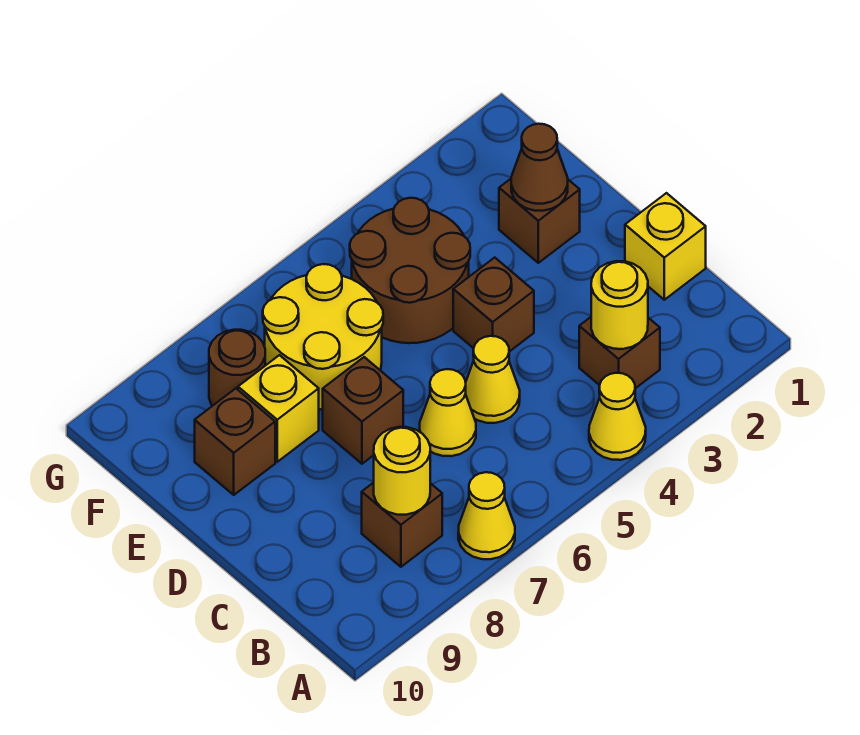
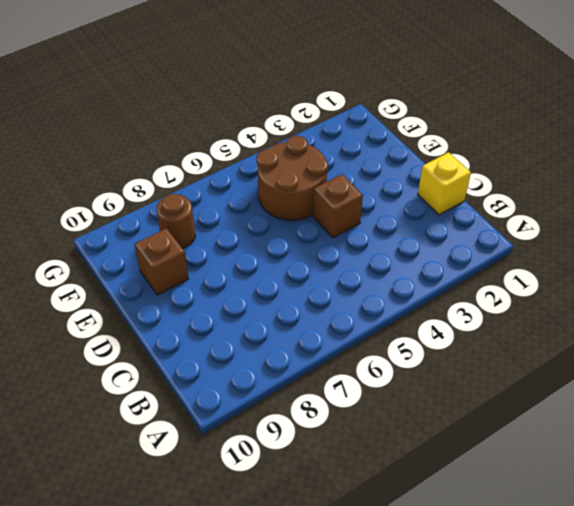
none -> yellow 1x1 cone [589,373,646,460]
none -> yellow 1x1 cone [458,472,515,559]
none -> brown 1x1 brick [579,317,660,388]

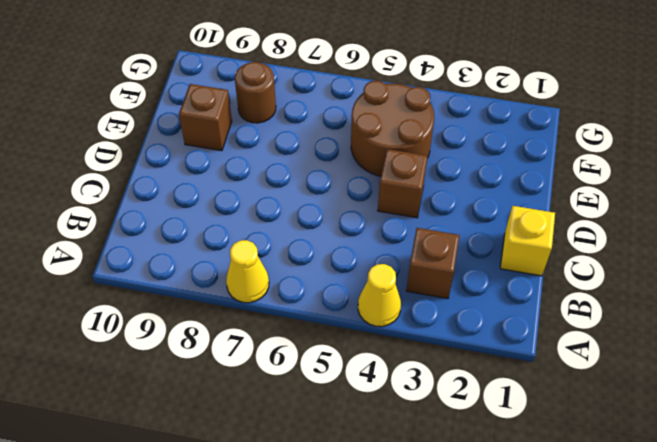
none -> brown 1x1 brick [362,483,442,567]
none -> yellow 1x1 cone [466,336,520,423]
none -> yellow 1x1 cone [420,369,476,456]

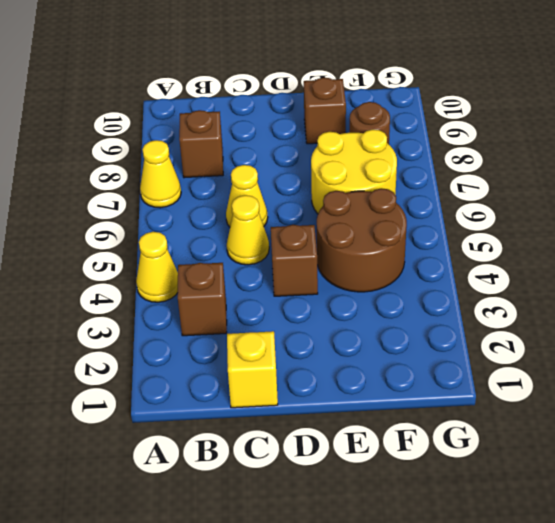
none -> brown 1x1 brick [323,357,403,464]
none -> brown 1x1 brick [499,179,580,263]
none -> yellow 1x1 brick [238,355,319,462]

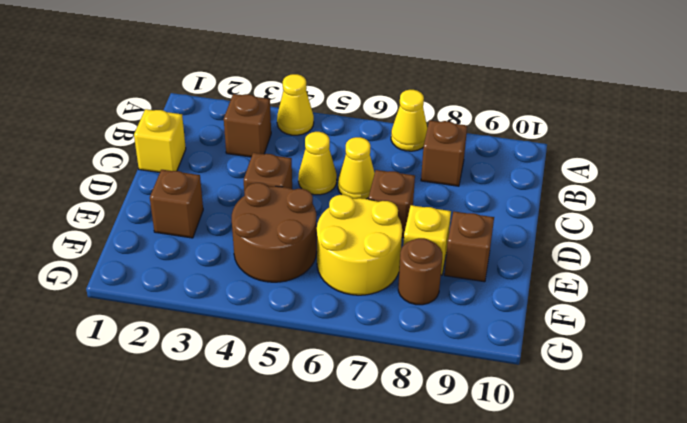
none -> yellow 1x1 round brick [591,261,648,349]
none -> yellow 1x1 round brick [374,427,430,515]
none -> brown 1x1 cone [511,124,568,211]

